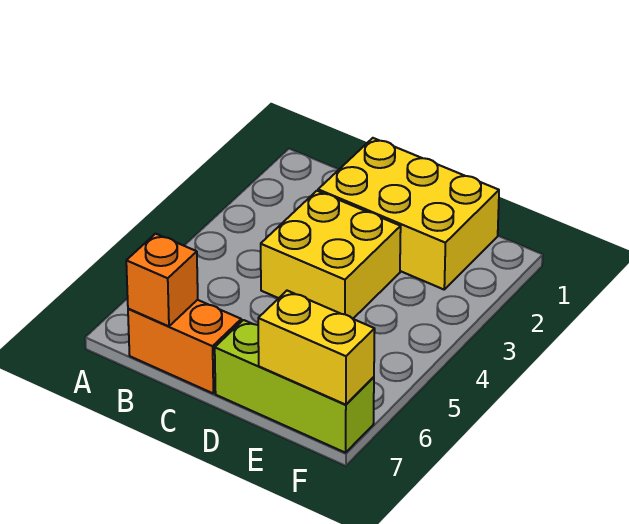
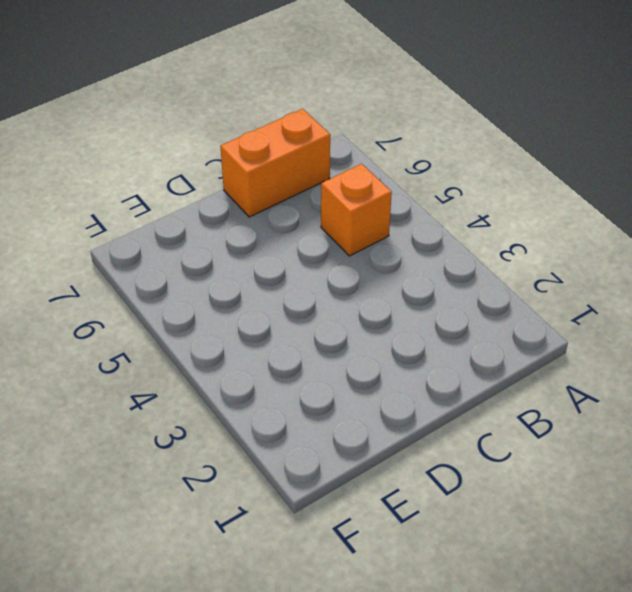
orange 1x1 brick [321,164,392,256] -> orange 1x1 brick moved to [126,234,198,326]
none -> yellow 2x3 brick [318,138,499,289]
none -> yellow 2x2 brick [261,191,401,319]

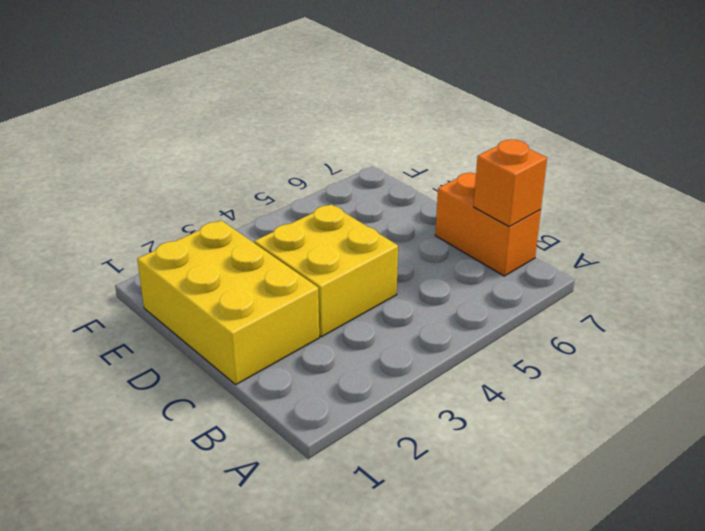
none -> lime 1x3 brick [215,320,374,453]
none -> yellow 1x2 brick [258,291,375,405]

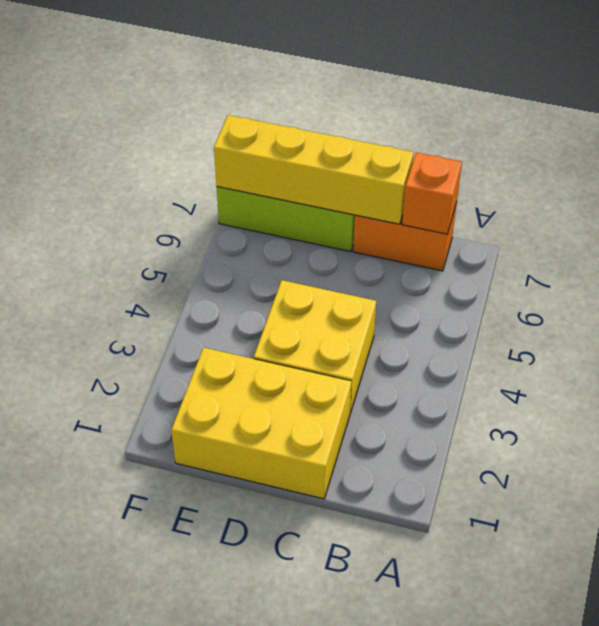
yellow 1x4 brick [214,115,414,224] -> yellow 1x2 brick [258,291,375,405]

